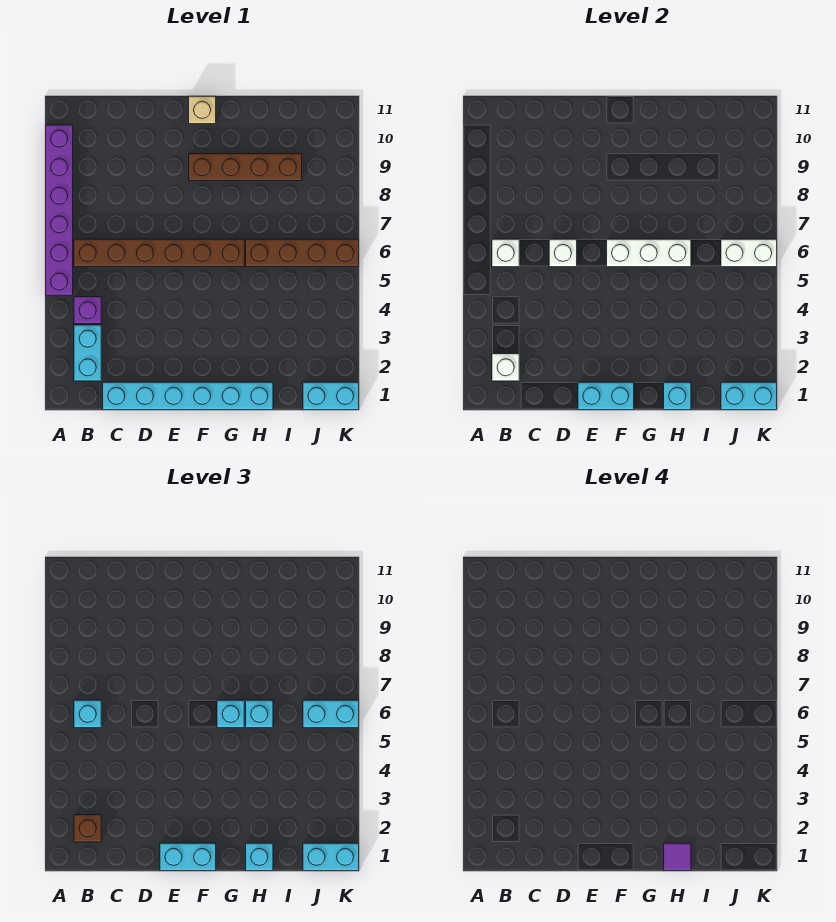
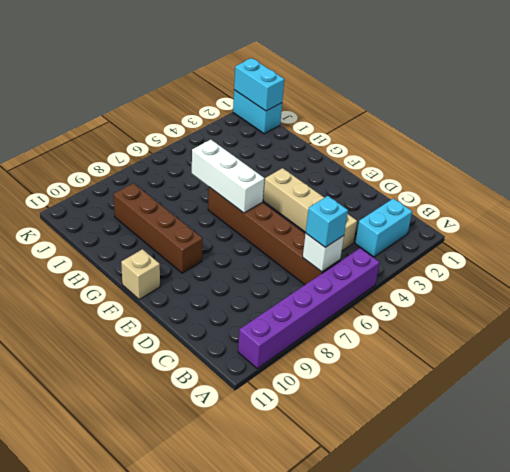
tan 1x4 brick [263,168,357,251] -> none
none -> purple 1x1 brick [74,297,101,324]
none -> cyan 1x6 brick [103,382,273,410]
none -> brown 1x4 brick [246,239,359,267]

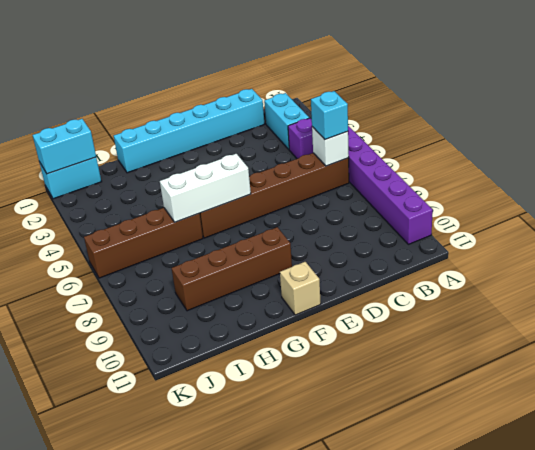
none -> white 1x1 brick [492,354,519,381]
none -> white 1x1 brick [549,239,577,267]
none -> cyan 1x2 brick [578,382,634,410]

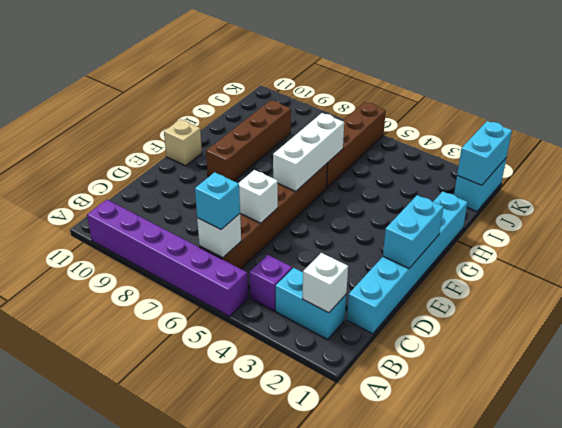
none -> cyan 1x1 brick [664,382,691,410]
none -> white 1x2 brick [721,239,777,267]
none -> brown 1x1 brick [74,815,101,842]

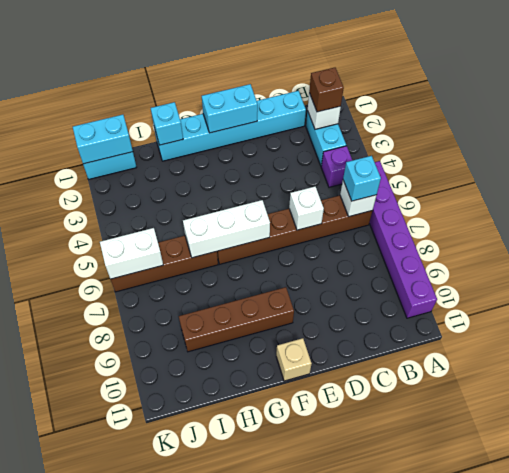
none -> cyan 1x2 brick [160,843,216,871]
none -> cyan 1x1 brick [217,700,244,728]
none -> cyan 1x1 brick [246,843,273,871]

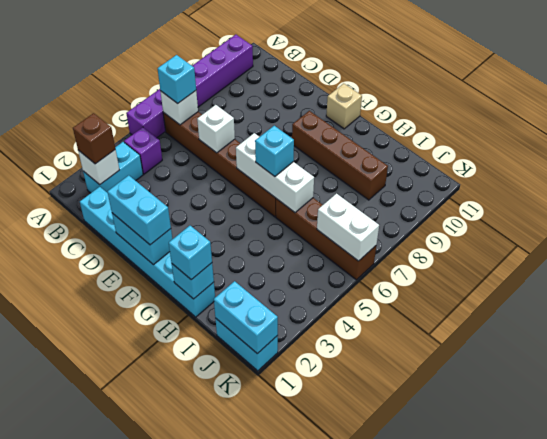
none -> cyan 1x1 brick [246,700,273,728]
none -> cyan 1x2 brick [303,843,359,871]
none -> cyan 1x2 brick [303,700,359,728]

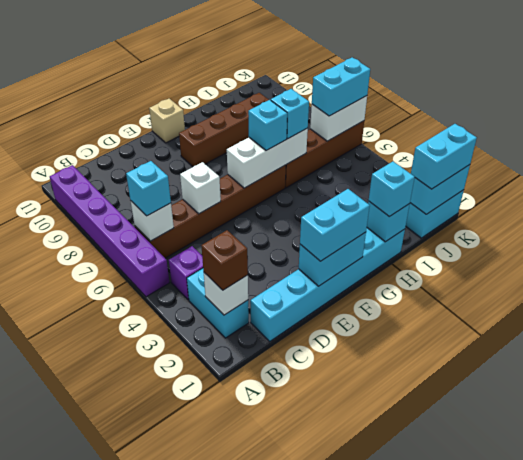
none -> purple 1x1 tile [664,843,691,871]

